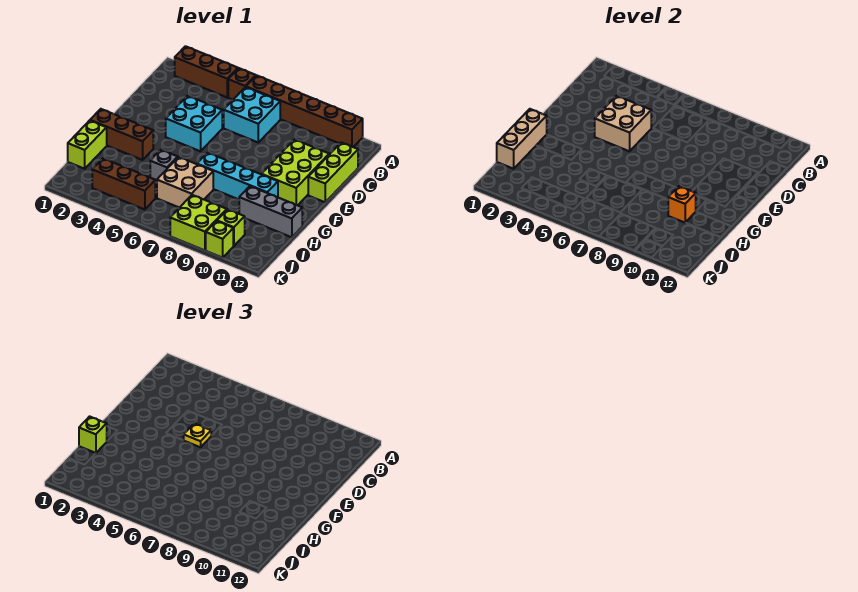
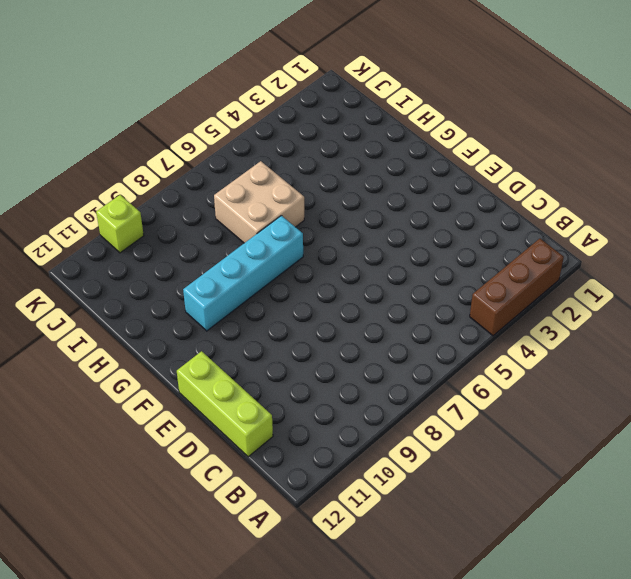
none -> brown 1x1 brick [228,68,256,100]
none -> brown 1x6 brick [246,75,363,147]
none -> cyan 2x2 brick [224,87,280,142]

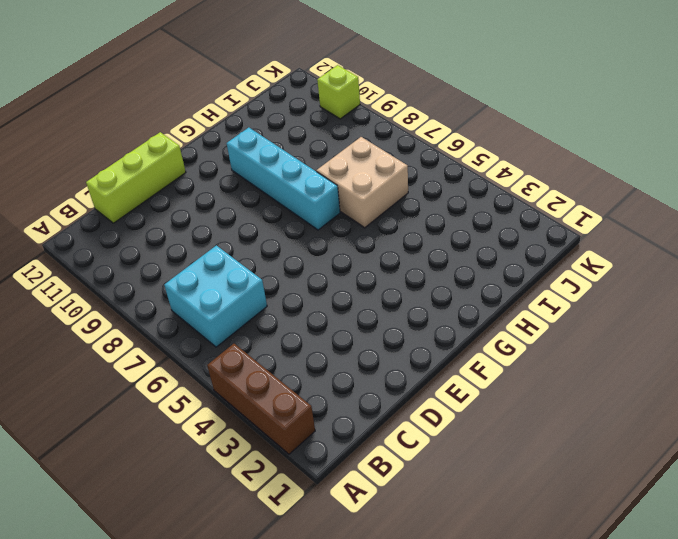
none -> brown 1x1 brick [228,68,256,100]
none -> brown 1x6 brick [246,75,363,147]
none -> cyan 2x2 brick [166,96,222,151]

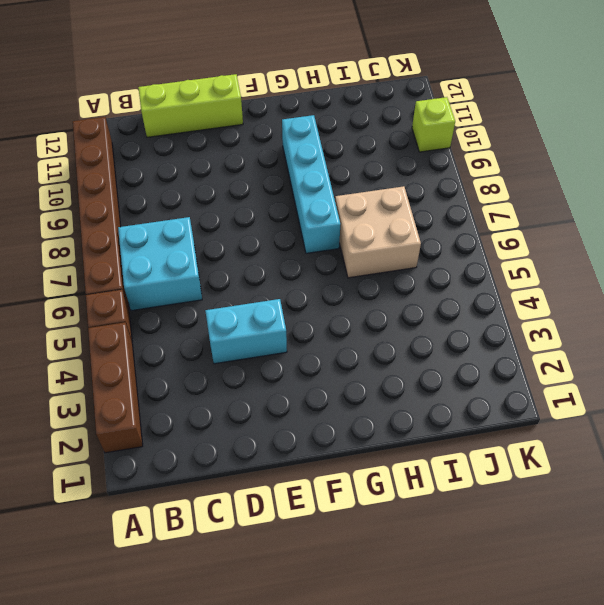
cyan 1x2 brick [205,299,287,364] -> cyan 2x2 brick [166,96,222,151]
none -> lime 2x3 brick [262,140,329,205]
none -> brown 1x3 brick [90,109,153,160]
none -> lime 1x2 brick [68,120,107,169]

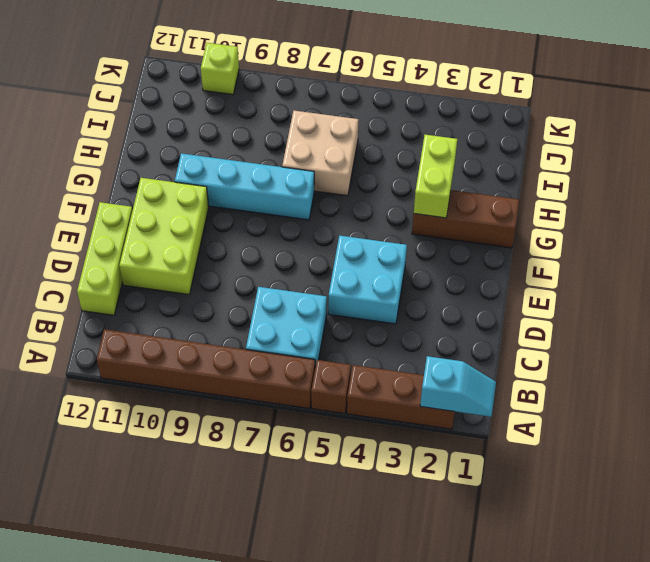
cyan 1x2 slope [420,356,496,417] -> none
lime 1x2 brick [414,135,457,218] -> lime 1x2 brick moved to [68,120,107,169]
none -> grey 1x1 brick [150,150,178,182]
none -> grey 1x3 brick [239,186,302,237]
none -> brown 1x3 brick [92,159,155,210]

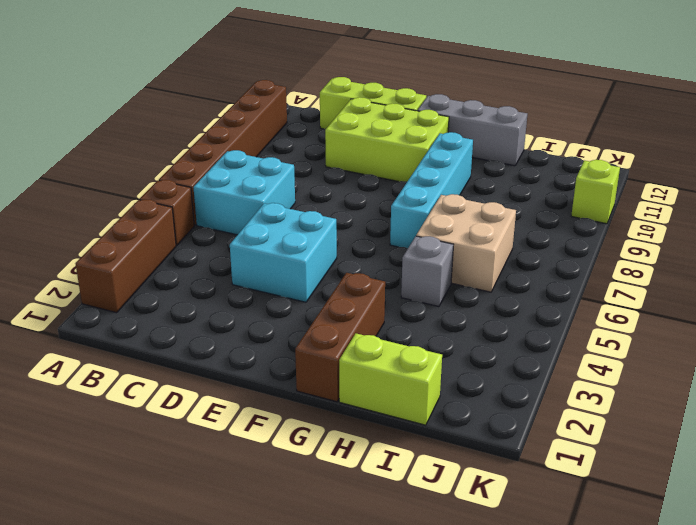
grey 1x3 brick [417,94,527,166] -> grey 1x3 brick turned to [239,186,302,237]
none -> brown 1x3 brick [92,159,155,210]
none -> lime 2x2 brick [170,195,227,250]
none -> lime 1x1 brick [217,209,245,246]

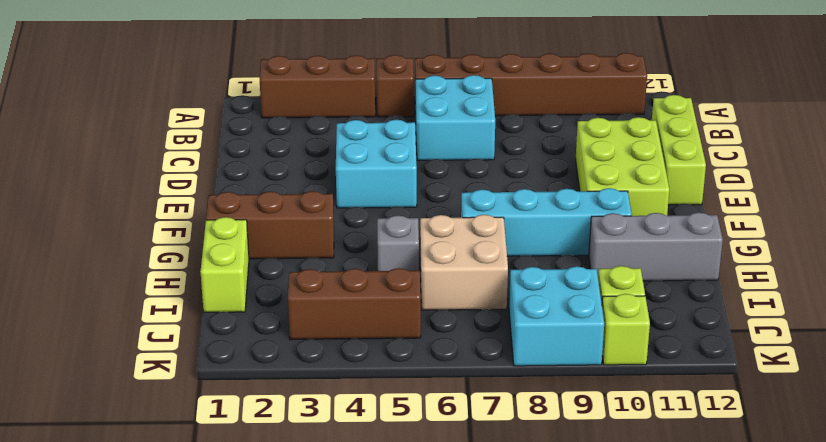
cyan 2x2 brick [509,266,604,366] -> lime 2x2 brick [170,195,227,250]
none -> tan 2x2 brick [595,96,651,151]
none -> tan 1x3 brick [497,109,547,169]
none -> orange 1x1 brick [668,186,696,223]

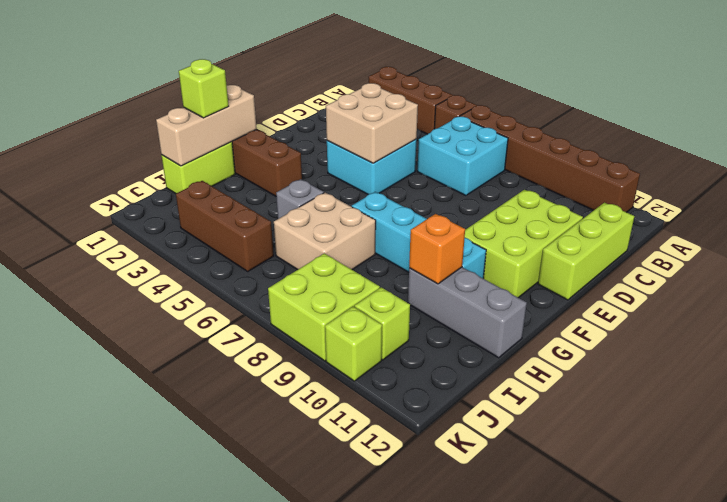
none -> yellow 1x1 plate [184,423,211,447]

